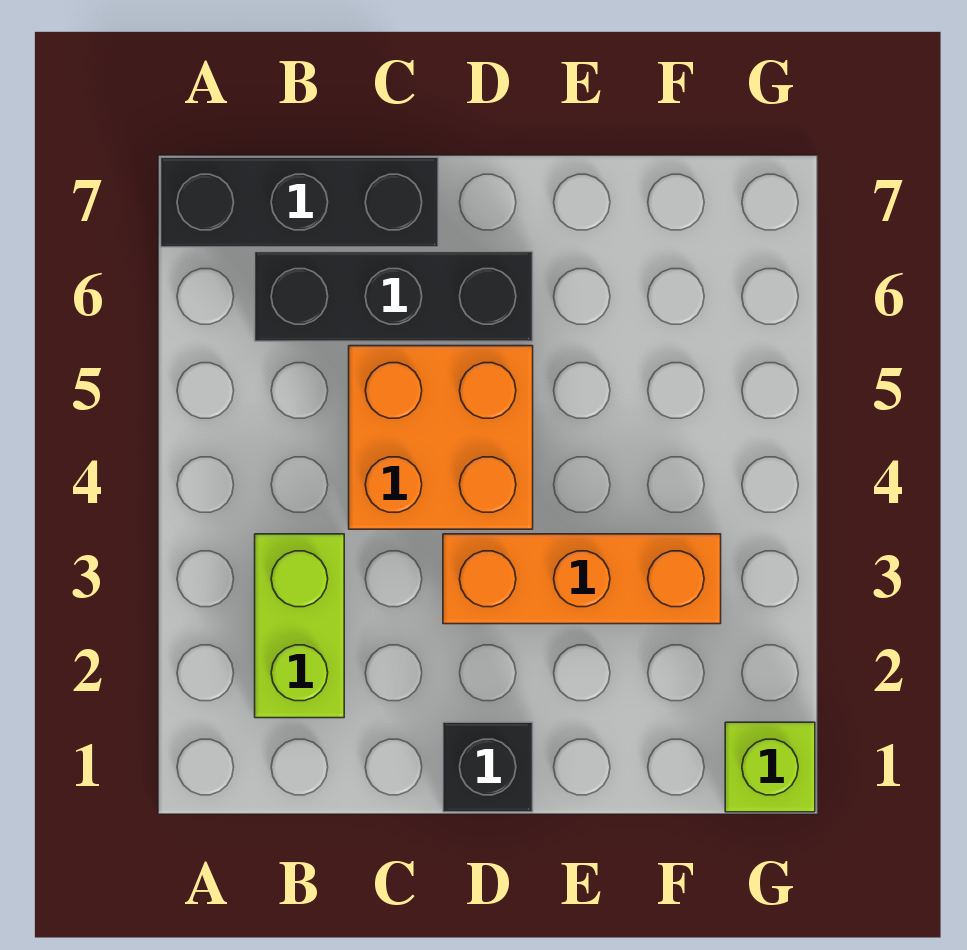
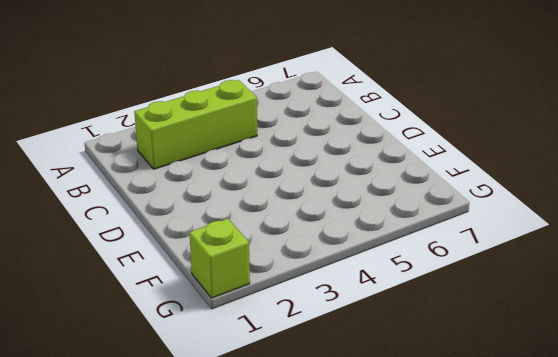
lime 1x3 brick [134,80,257,169] -> lime 1x2 brick [255,534,344,718]
none -> black 1x3 brick [161,157,438,247]
none -> black 1x3 brick [255,252,533,341]

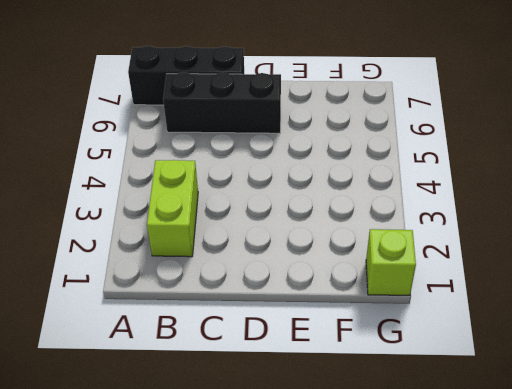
none -> orange 2x2 brick [349,346,533,529]
none -> black 1x1 brick [443,722,533,812]

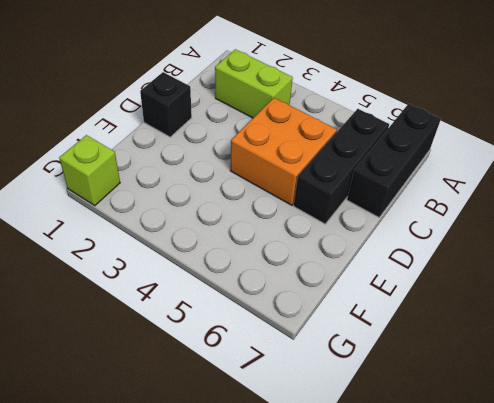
none -> orange 1x3 brick [443,534,721,624]

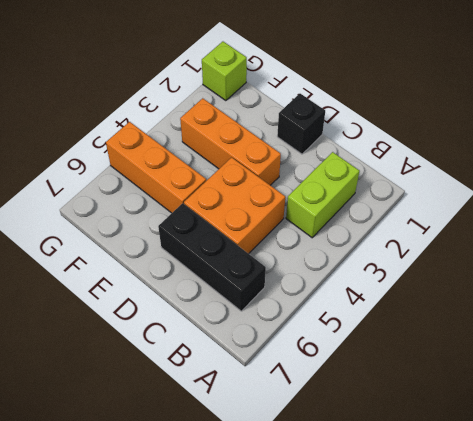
orange 1x3 brick [106,122,206,213] -> none
none -> black 1x3 brick [161,157,438,247]

